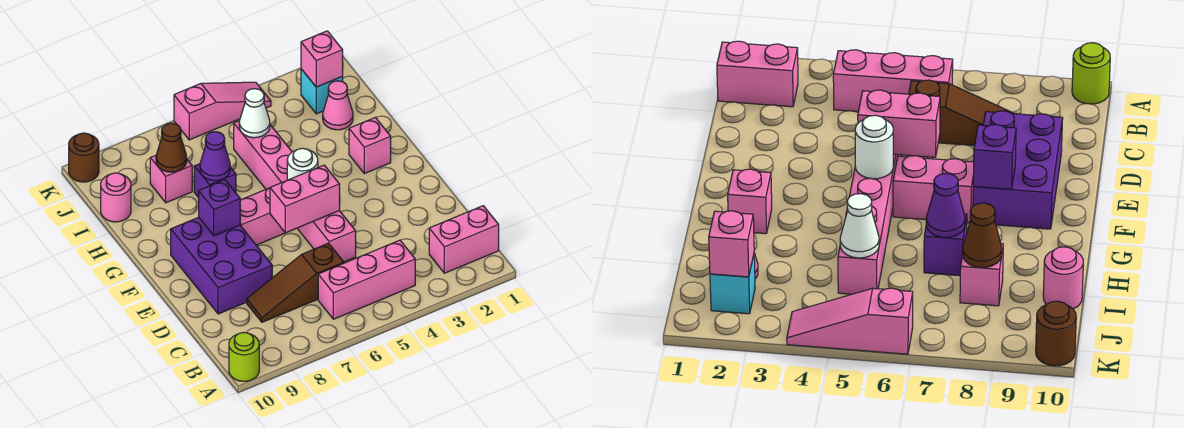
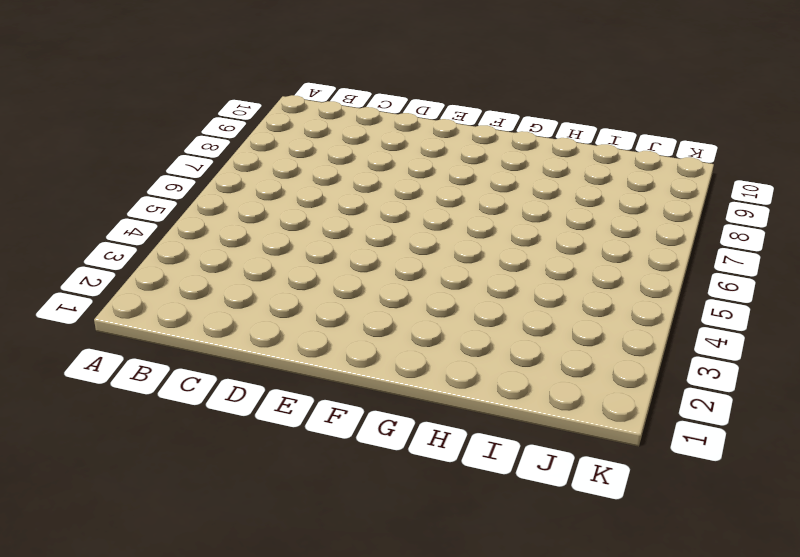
none -> lime 1x1 round brick [229,332,259,381]
none -> pink 1x2 brick [429,206,499,273]
none -> pink 1x3 brick [318,240,415,319]

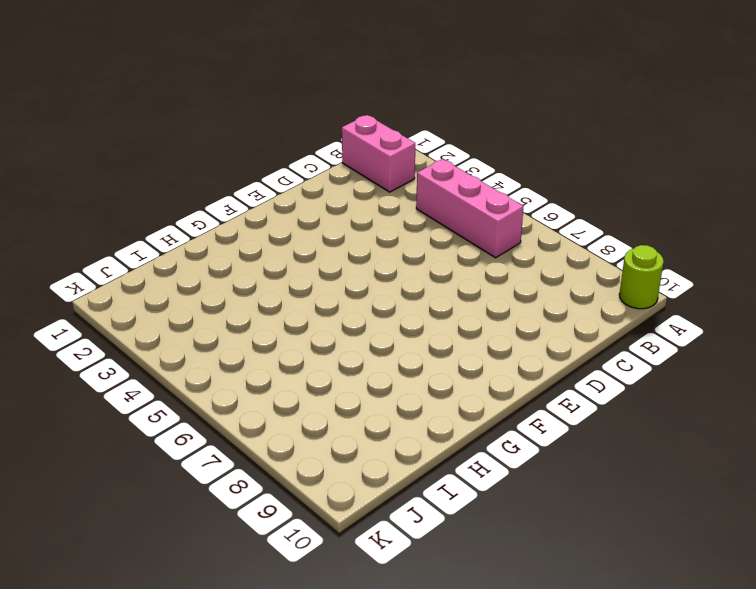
none -> brown 1x3 slope [247,243,344,322]
none -> pink 1x6 brick [234,121,356,262]
none -> purple 2x3 brick [171,217,272,314]

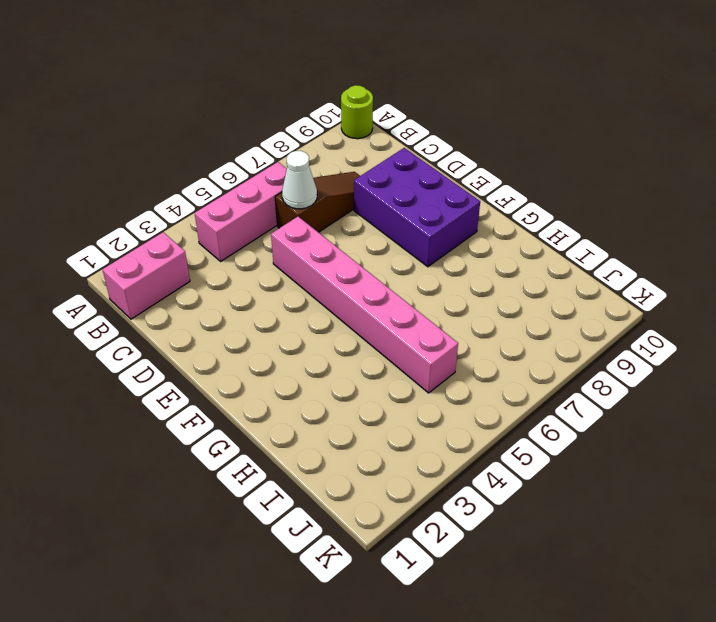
white 1x1 cone [282,151,317,209] -> white 1x1 cone moved to [239,89,270,138]
none -> pink 1x2 brick [240,188,285,245]
none -> pink 1x1 brick [349,117,391,174]
none -> purple 1x1 brick [194,164,236,198]

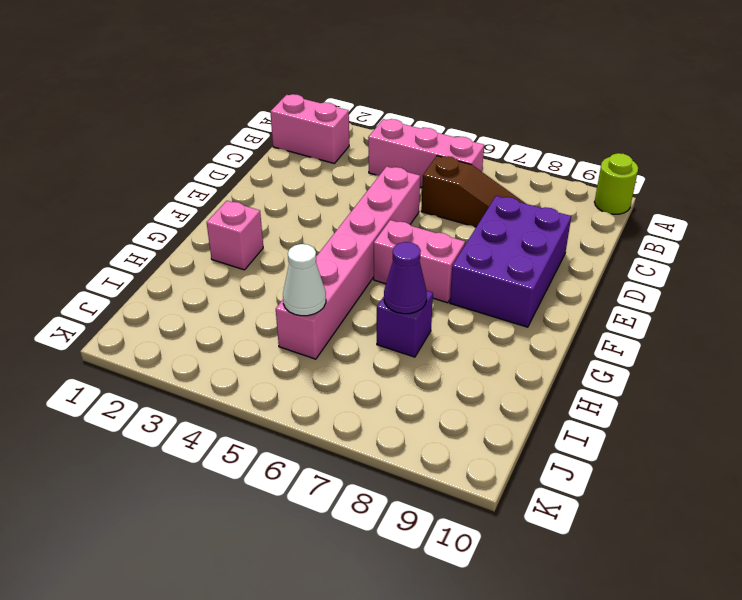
none -> pink 1x1 cone [323,81,353,130]
none -> pink 1x1 brick [150,155,192,203]
none -> pink 1x1 round brick [101,173,131,222]

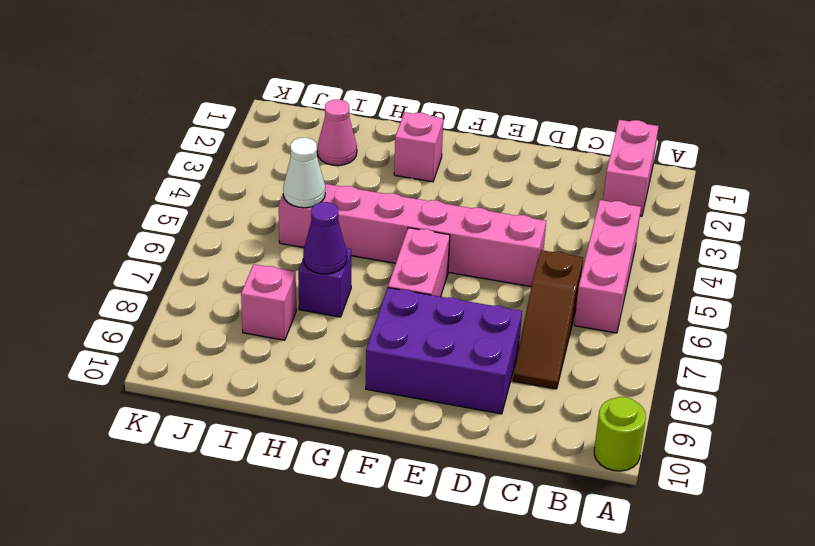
none -> pink 1x1 round brick [101,173,131,222]
none -> cyan 1x1 brick [301,69,343,114]
none -> pink 1x3 slope [174,82,271,140]

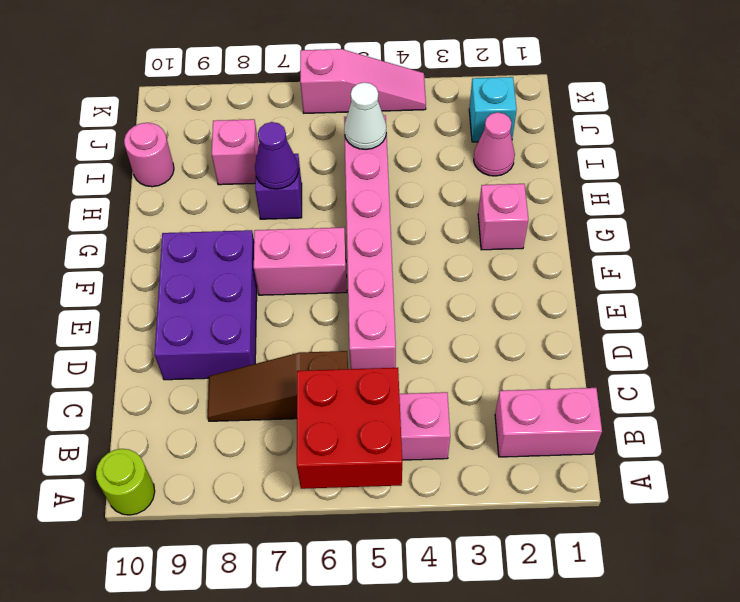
red 2x2 brick [297,368,402,489] -> none
none -> brown 1x1 round brick [69,133,99,182]
none -> pink 1x2 brick [270,165,340,233]
none -> white 1x1 round brick [287,148,318,180]

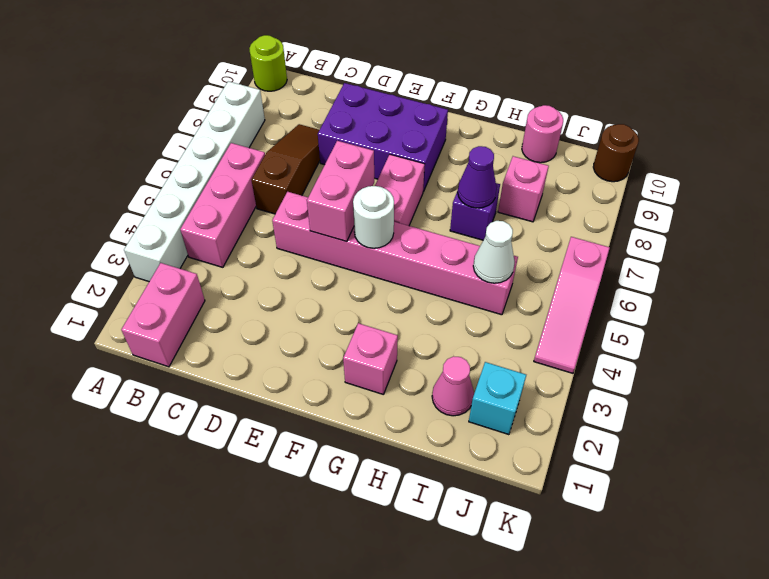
white 1x6 brick [124,81,265,281] -> none
none -> purple 1x1 brick [199,180,240,236]
none -> brown 1x1 cone [156,123,187,172]
none -> pink 1x1 brick [301,31,343,87]

